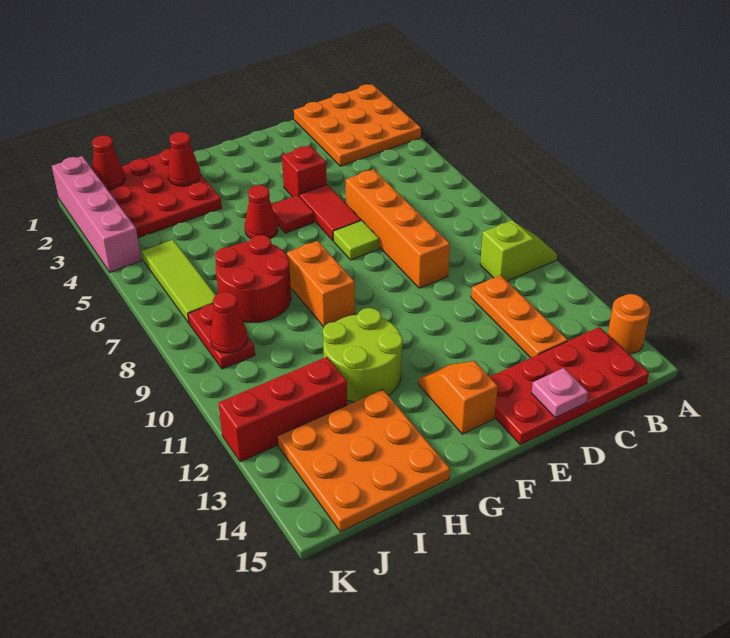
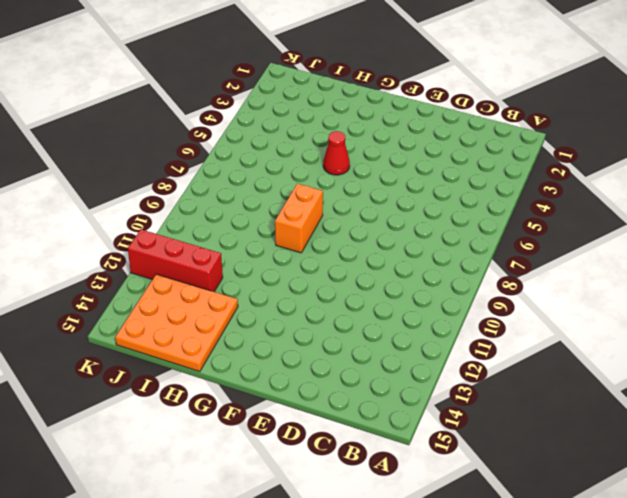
none -> orange 3x3 plate [294,84,421,166]
none -> lime 1x2 slope [480,220,557,281]
none -> orange 1x1 round brick [608,294,650,354]

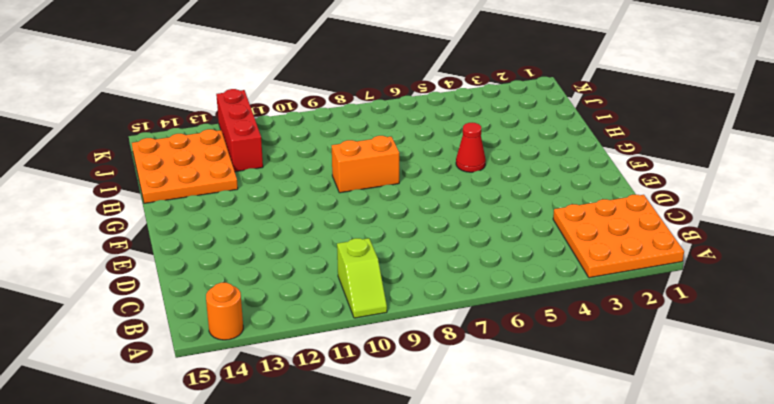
none -> red 2x4 plate [490,327,649,445]
none -> orange 1x3 plate [471,275,568,358]
none -> orange 1x4 brick [346,169,450,288]

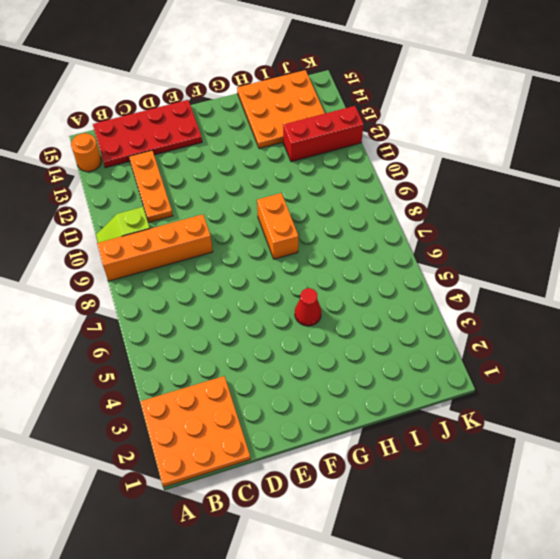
orange 1x4 brick [97,214,213,281] -> orange 1x4 brick turned to [346,169,450,288]
none -> red 1x1 brick [282,145,327,197]
none -> red 1x2 tile [299,184,361,241]
none -> lime 1x1 tile [333,220,379,260]

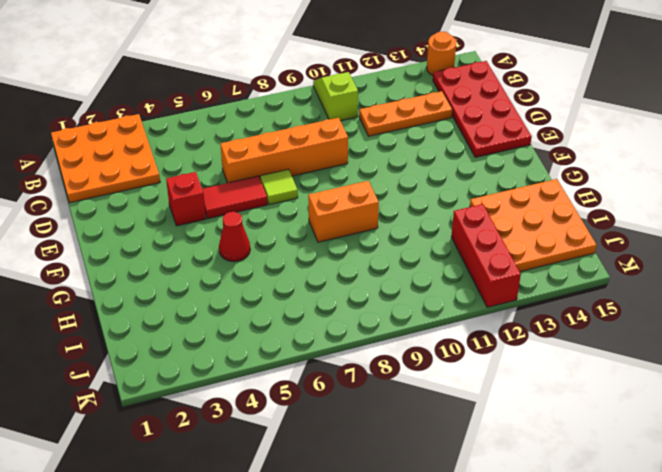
none -> red 1x1 tile [271,195,314,233]
none -> orange 1x2 slope [418,361,498,434]
none -> lime 2x2 round brick [323,308,403,402]

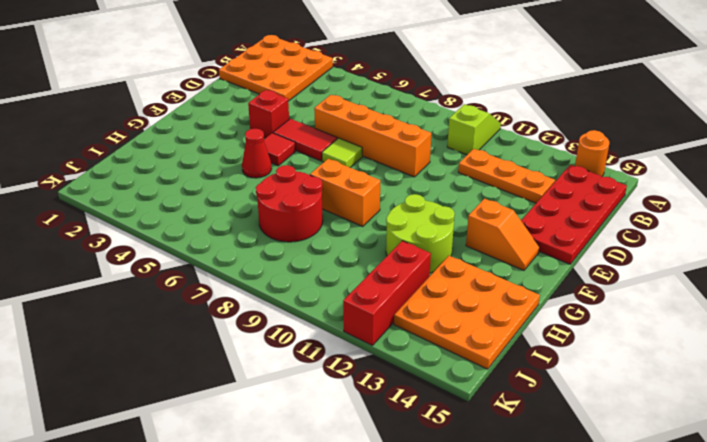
orange 1x2 slope [466,199,540,270] -> orange 1x2 slope turned to [418,361,498,434]
none -> red 3x3 plate [108,149,222,238]
none -> lime 1x3 tile [142,240,215,323]
none -> red 1x2 plate [188,304,255,369]

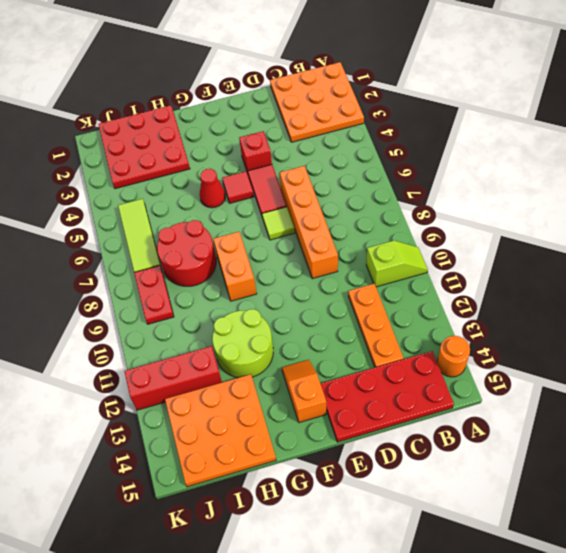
none -> pink 1x4 brick [52,156,141,272]
none -> pink 1x1 plate [531,368,588,418]
none -> red 1x1 cone [168,132,200,186]

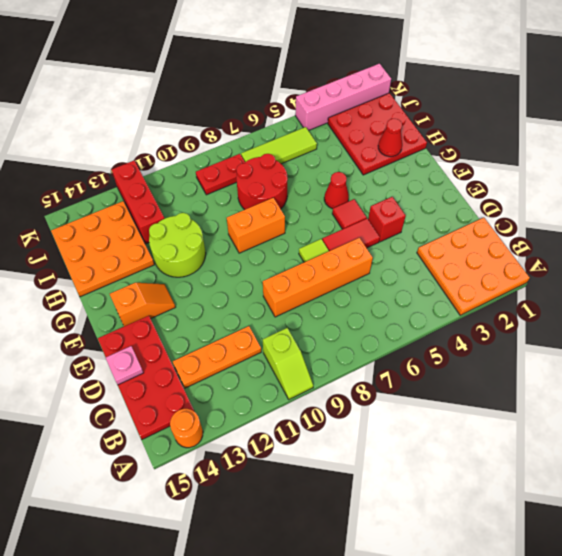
none -> red 1x1 cone [92,135,125,190]
none -> red 1x1 cone [210,292,248,353]

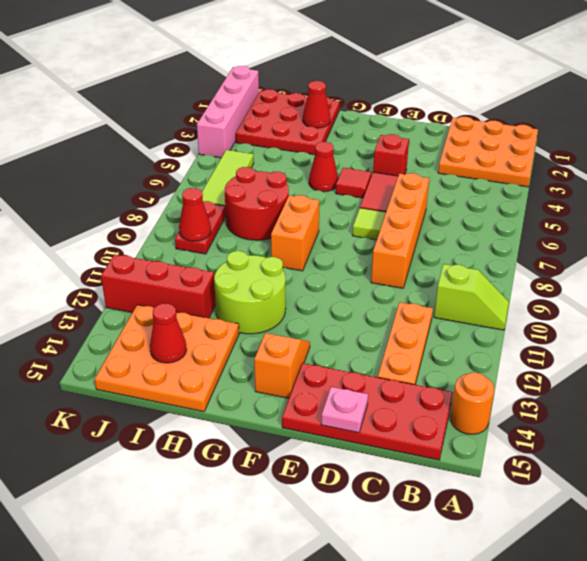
red 1x1 cone [150,304,187,363] -> red 1x1 cone moved to [92,135,125,190]

